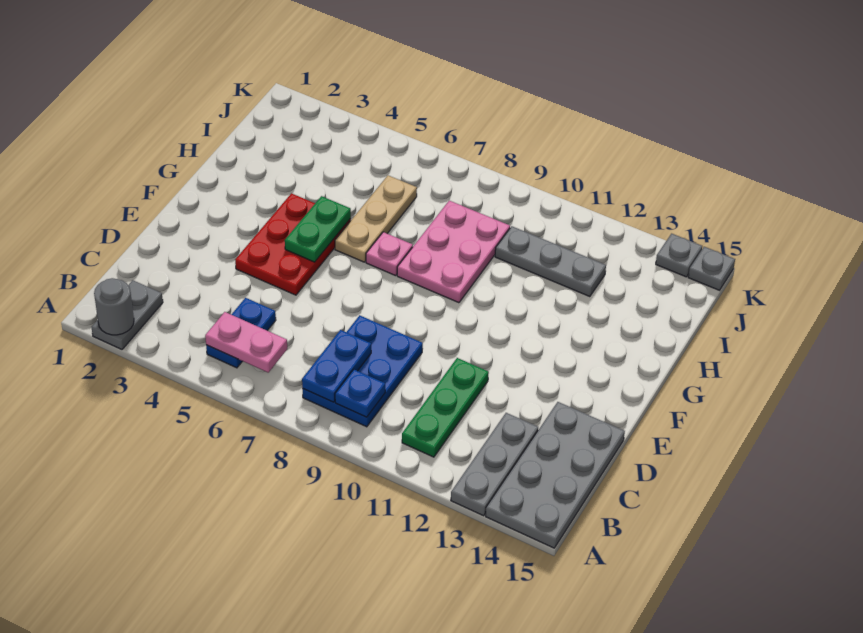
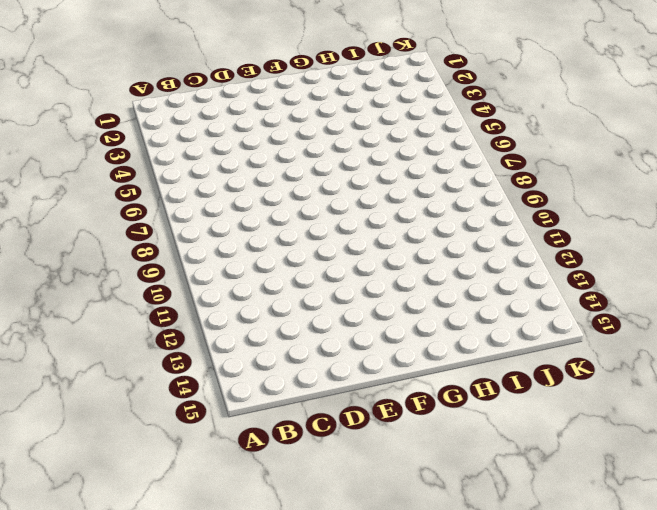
none -> grey 1x2 plate [92,280,163,349]
none -> grey 1x3 plate [451,413,538,516]
none -> grey 2x4 plate [486,402,625,548]

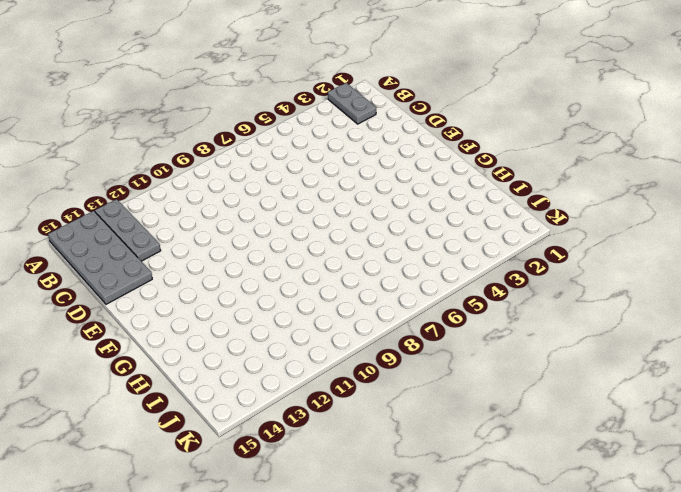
none -> blue 1x2 plate [206,298,276,368]
none -> blue 2x3 plate [302,315,423,427]
none -> green 1x3 plate [402,358,489,457]

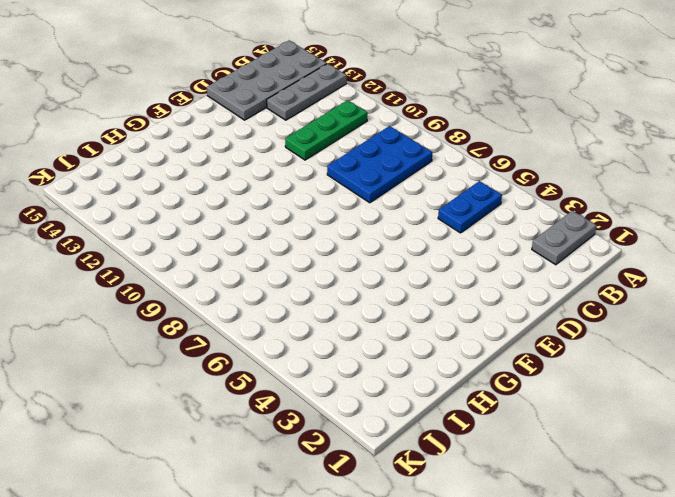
none -> red 2x3 plate [235,193,351,295]
none -> tan 1x3 plate [335,175,417,262]
none -> pink 1x1 plate [366,232,413,276]

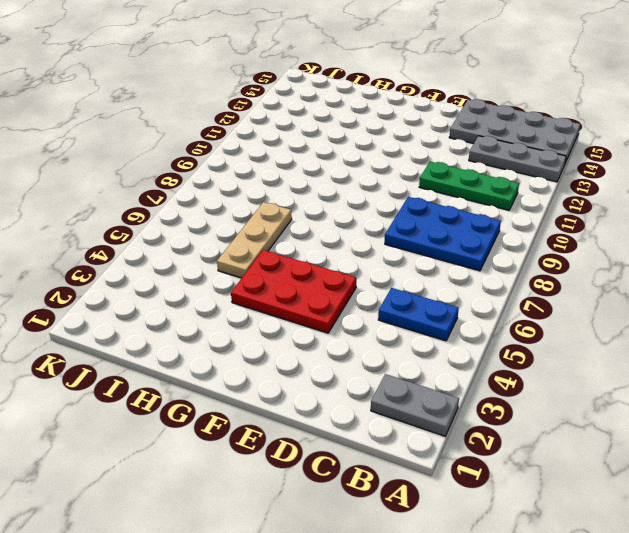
tan 1x3 plate [217,202,292,278] -> tan 1x3 plate turned to [335,175,417,262]
none -> pink 1x1 plate [366,232,413,276]
none -> pink 2x3 plate [397,201,510,303]
none -> grey 1x3 plate [495,226,606,297]

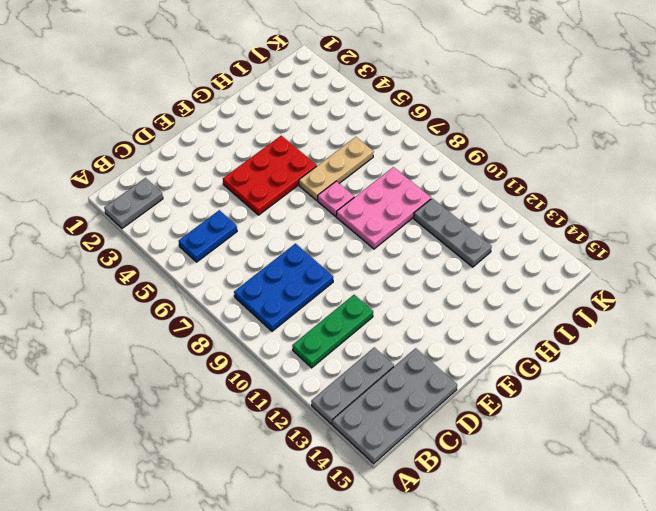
none -> grey 1x1 plate [656,234,702,277]
none -> grey 1x1 plate [688,247,735,290]
none -> grey 1x1 round brick [94,278,134,335]

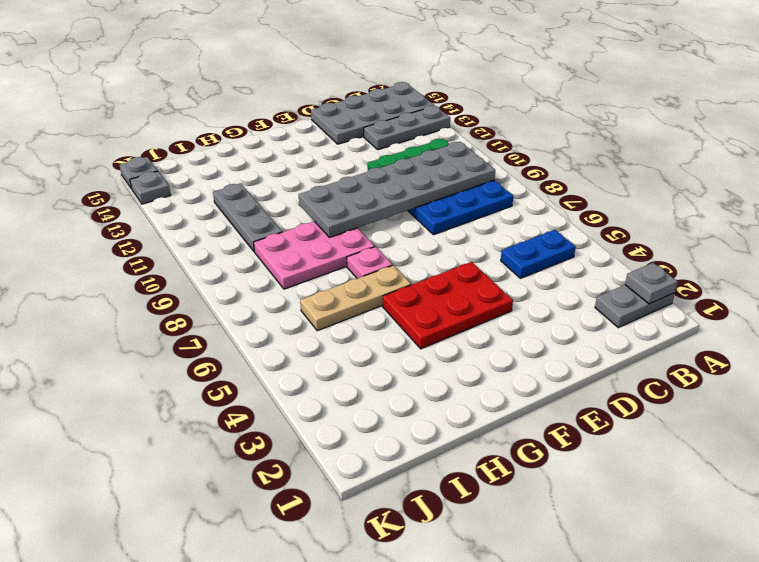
grey 1x1 plate [625,263,678,304] -> grey 1x1 round brick [94,278,134,335]
grey 2x6 plate [299,142,495,237] -> blue 1x1 plate [335,370,385,417]
none -> pink 1x2 plate [205,312,287,372]
none -> blue 1x2 plate [302,330,371,402]
none -> green 1x2 plate [285,196,351,262]

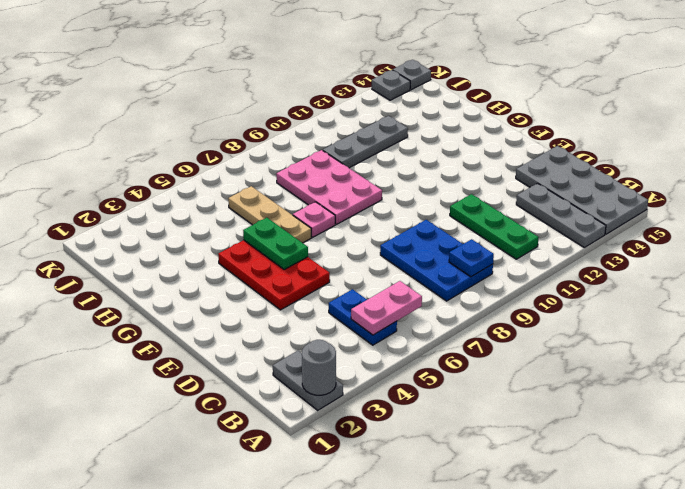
none -> blue 1x2 plate [302,330,371,402]

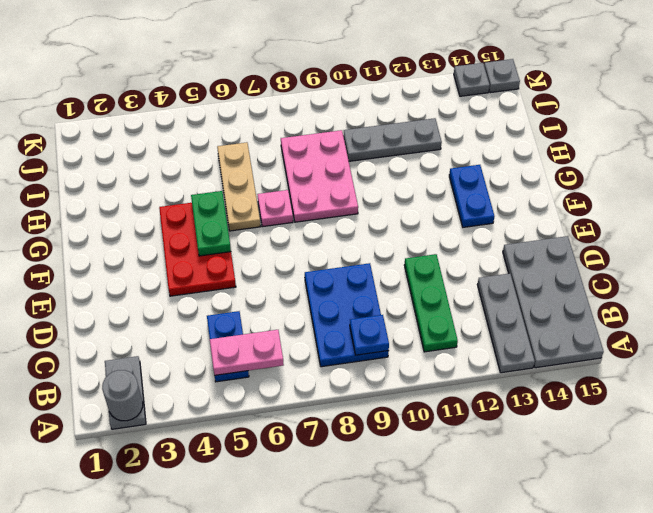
blue 1x2 plate [449,165,494,227] -> blue 1x2 plate moved to [302,330,371,402]

